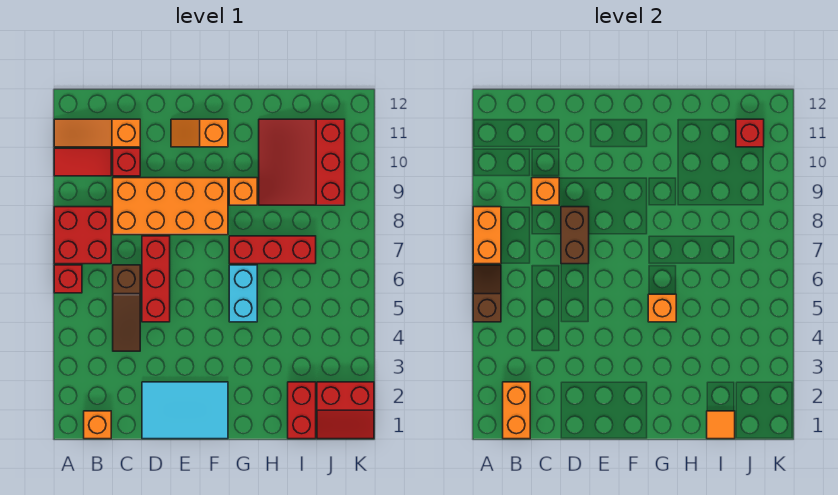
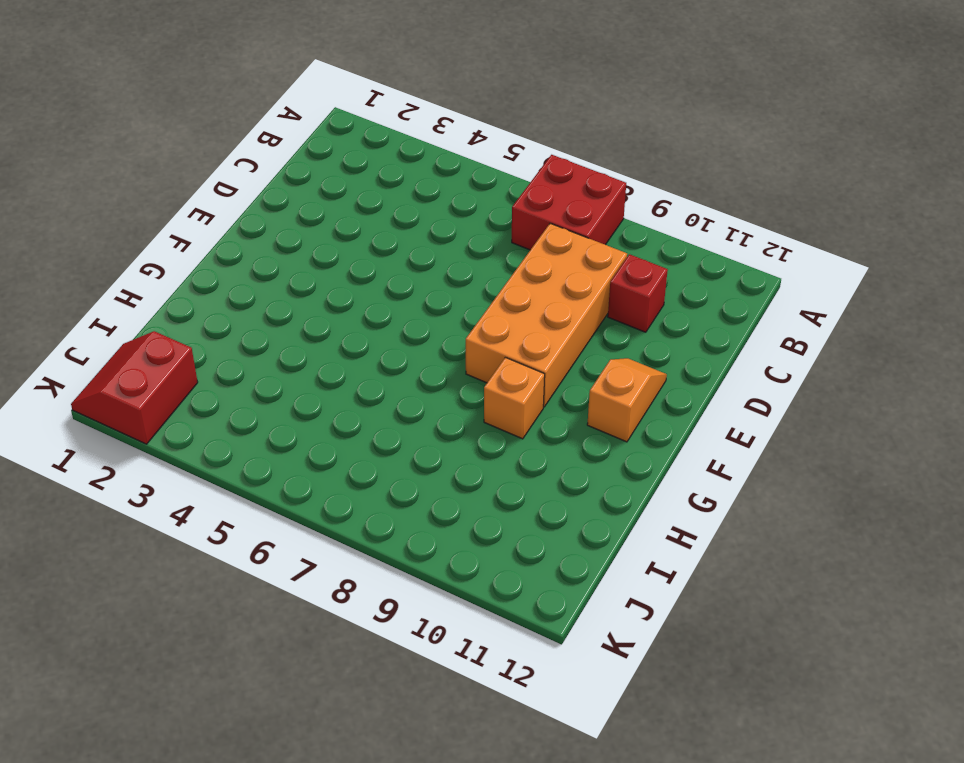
none -> red 1x1 brick [54,265,82,293]
none -> red 1x2 tile [54,148,111,176]
none -> orange 1x3 slope [54,119,140,147]

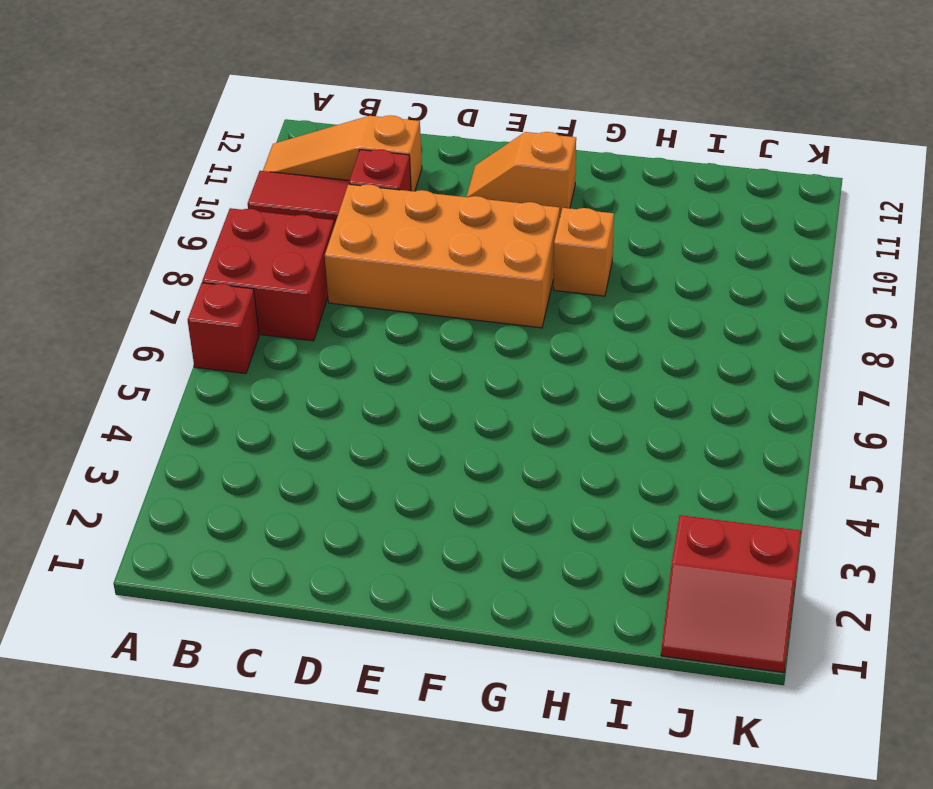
none -> orange 1x1 brick [84,411,111,439]
none -> brown 1x3 slope [113,265,140,351]
none -> cyan 2x3 tile [142,382,228,439]

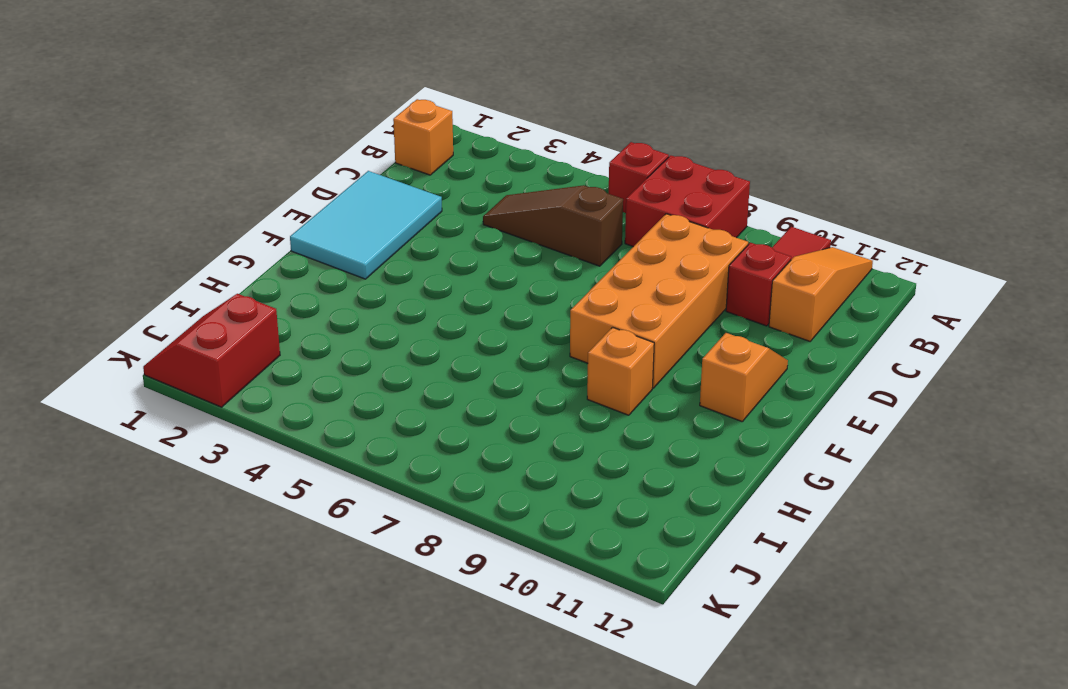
none -> red 1x3 brick [142,236,170,322]
none -> cyan 1x2 brick [229,265,257,322]
none -> red 1x3 brick [229,236,316,264]

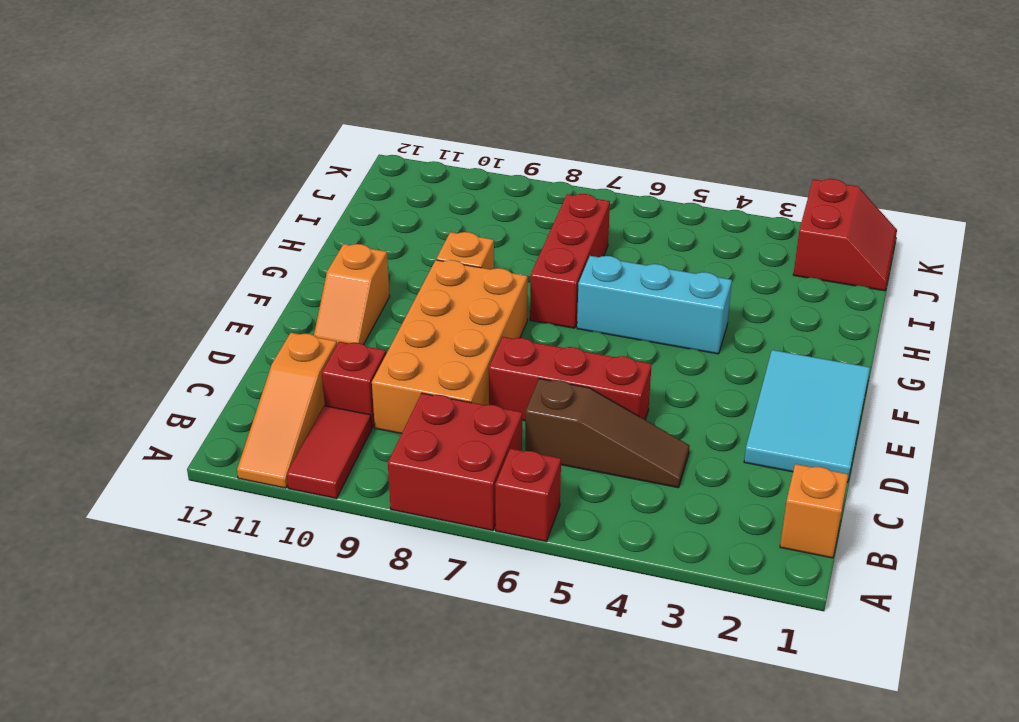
cyan 1x3 brick [577,256,732,354] -> cyan 1x2 brick [229,265,257,322]
none -> red 3x3 slope [259,119,345,205]
none -> red 1x2 brick [288,382,316,439]
none -> brown 1x2 slope [473,265,501,322]

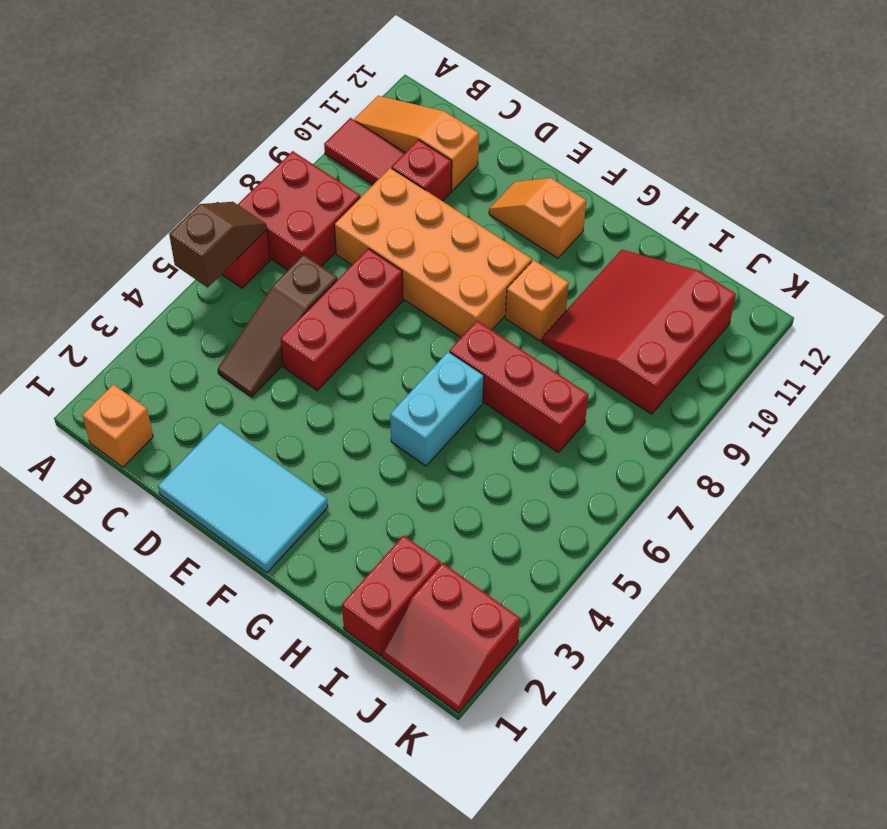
none -> orange 1x2 brick [473,207,501,264]
none -> orange 1x2 brick [503,382,530,439]
none -> orange 1x1 brick [532,178,559,205]

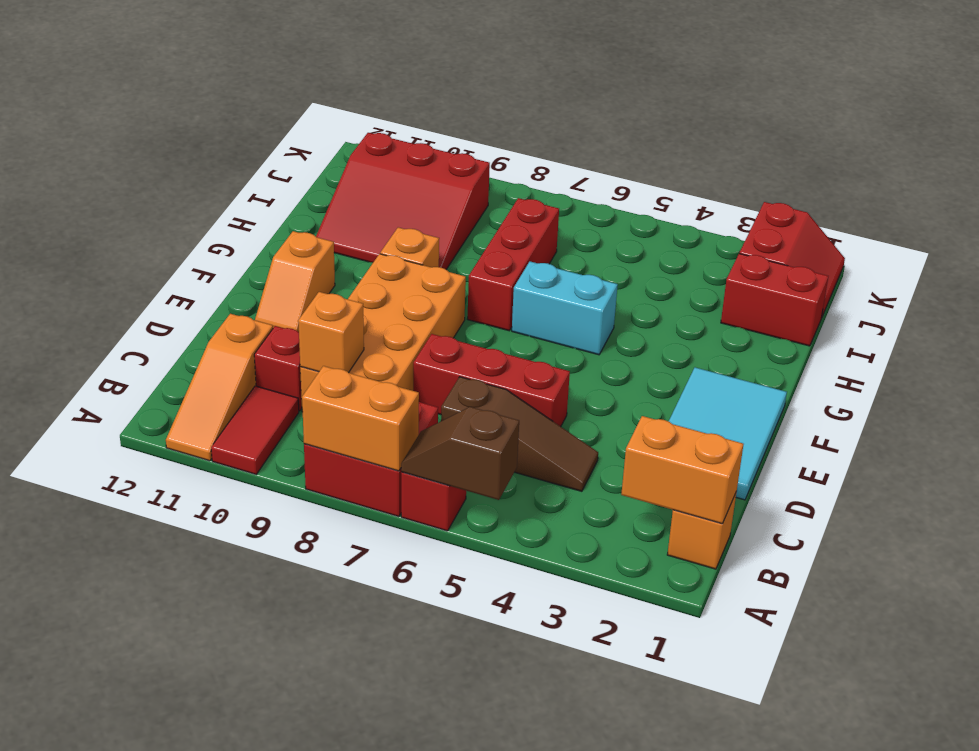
none -> brown 1x2 brick [561,207,589,264]
none -> orange 1x1 brick [648,294,676,322]
none -> orange 1x1 tile [707,411,735,439]

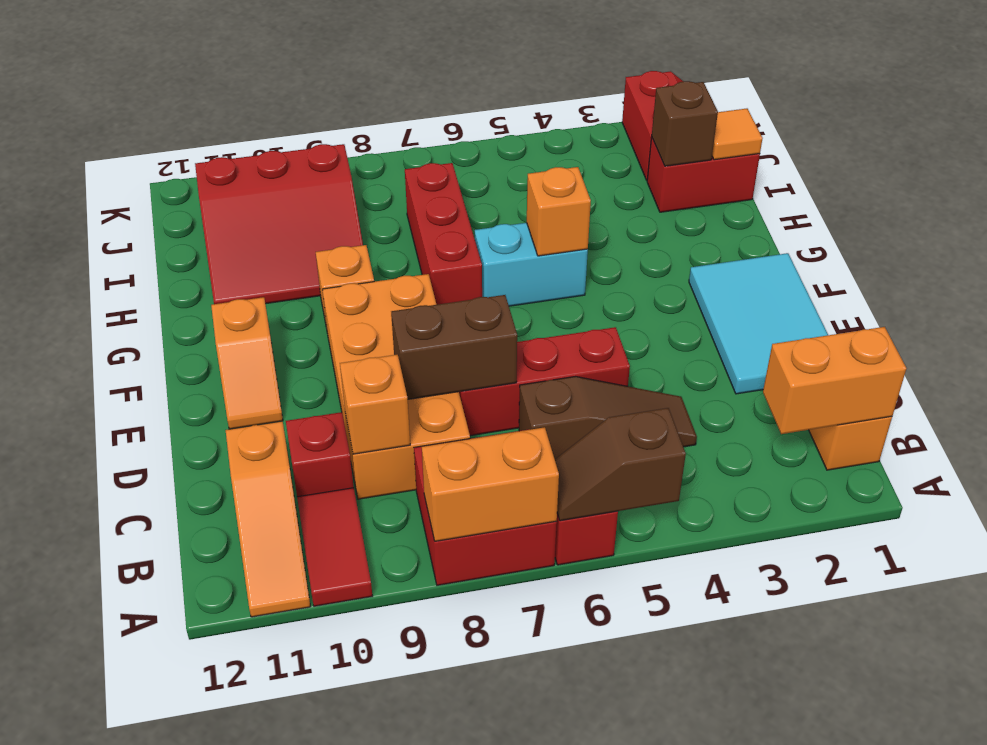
brown 1x1 brick [652,81,718,166] -> none
none -> red 1x1 brick [736,119,764,147]

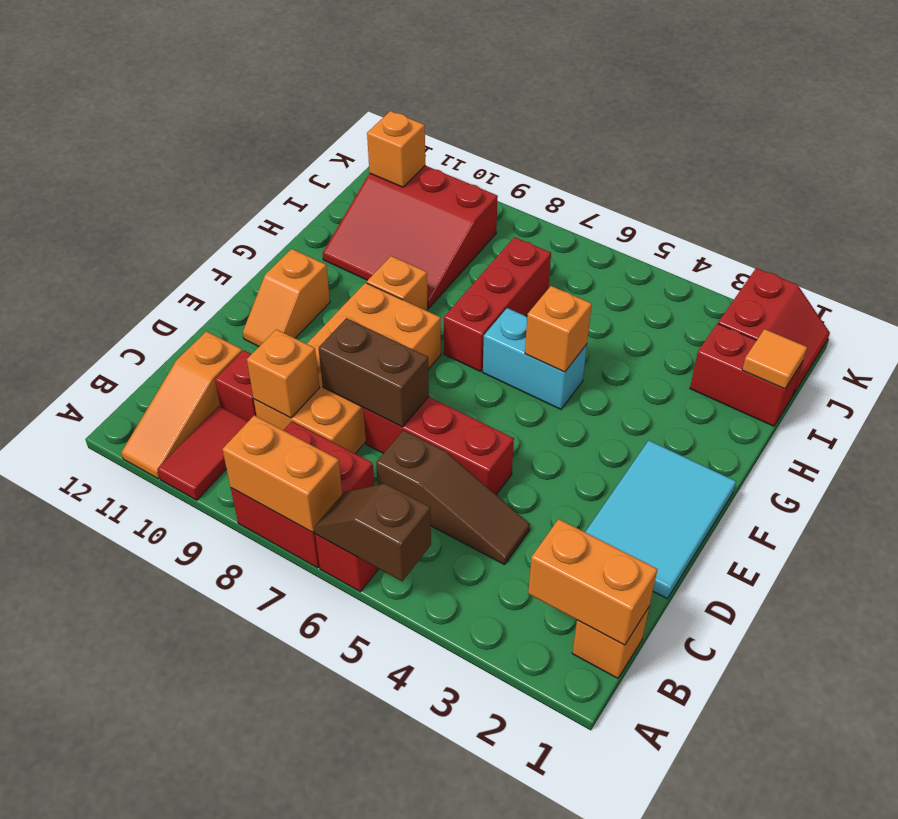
orange 1x1 brick [367,111,425,187] -> red 1x1 brick [736,119,764,147]

